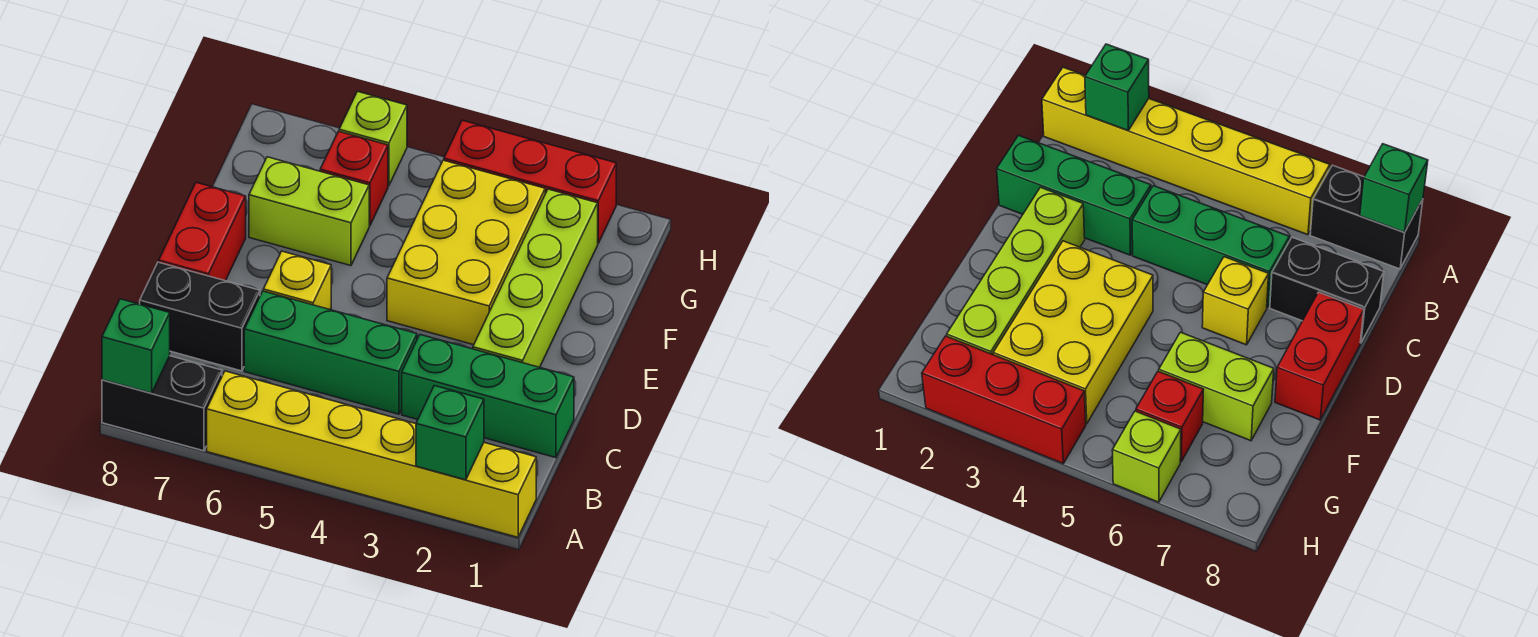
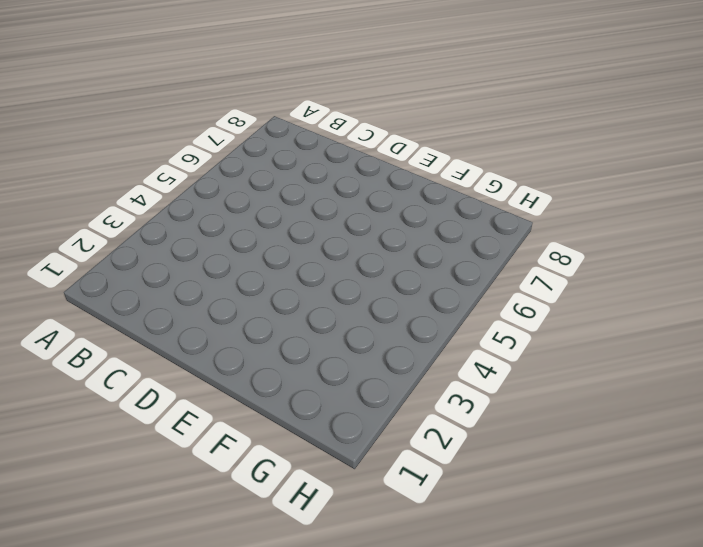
none -> yellow 1x6 brick [207,371,536,537]
none -> black 1x2 brick [102,356,222,451]
none -> green 1x3 brick [402,335,574,458]

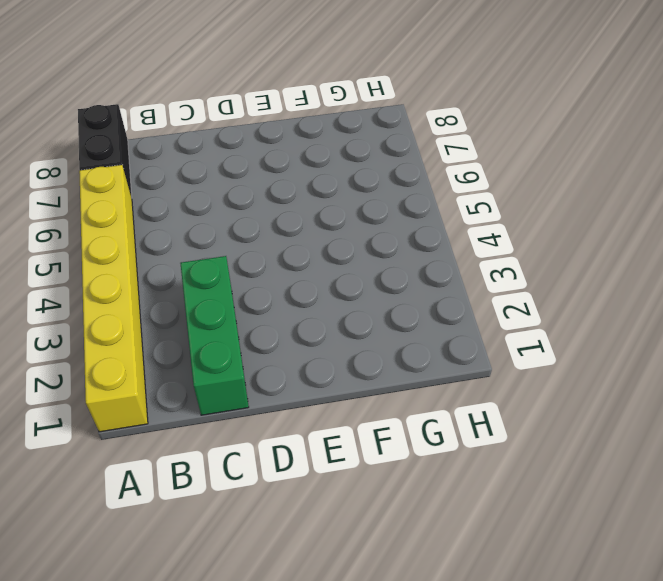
none -> green 1x3 brick [244,291,417,414]
none -> black 1x2 brick [140,262,260,371]
none -> lime 1x4 brick [473,189,598,367]

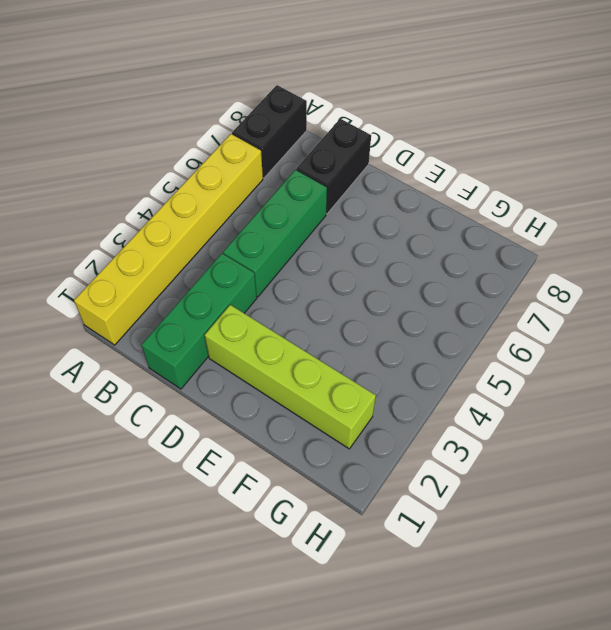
none -> yellow 1x1 brick [263,251,331,309]
none -> red 1x2 brick [159,182,246,281]
none -> yellow 2x3 brick [387,160,545,345]

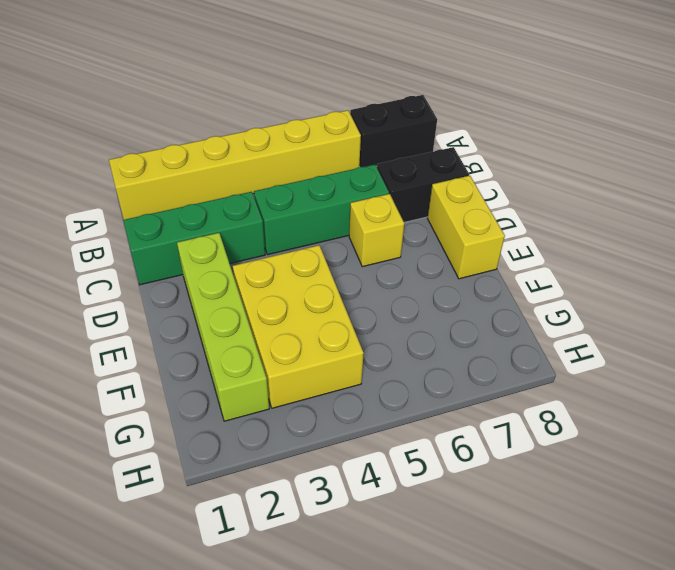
yellow 1x2 brick [428,176,505,279] -> red 1x2 brick [159,182,246,281]
none -> lime 1x2 brick [249,157,369,266]
none -> red 1x1 brick [320,131,388,226]
none -> red 1x3 brick [444,120,616,243]

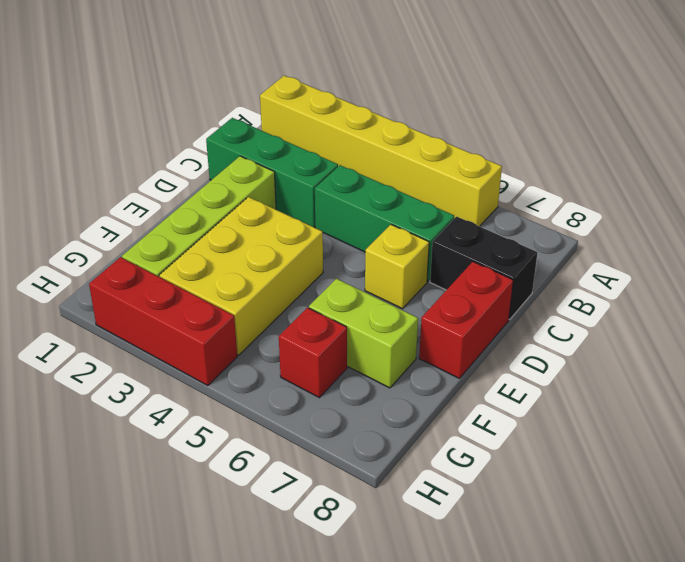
none -> black 1x2 brick [102,356,222,451]
none -> lime 1x1 brick [339,91,407,186]
none -> green 1x1 brick [416,386,484,480]

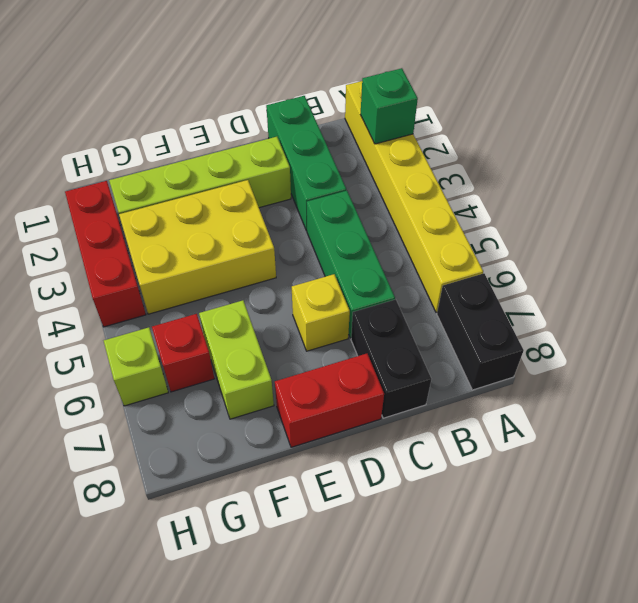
none -> green 1x1 brick [102,299,170,393]

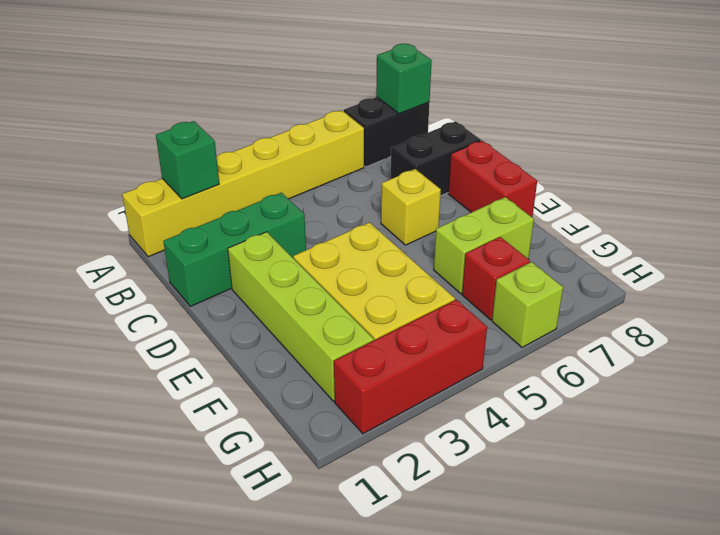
none -> green 1x3 brick [244,291,417,414]

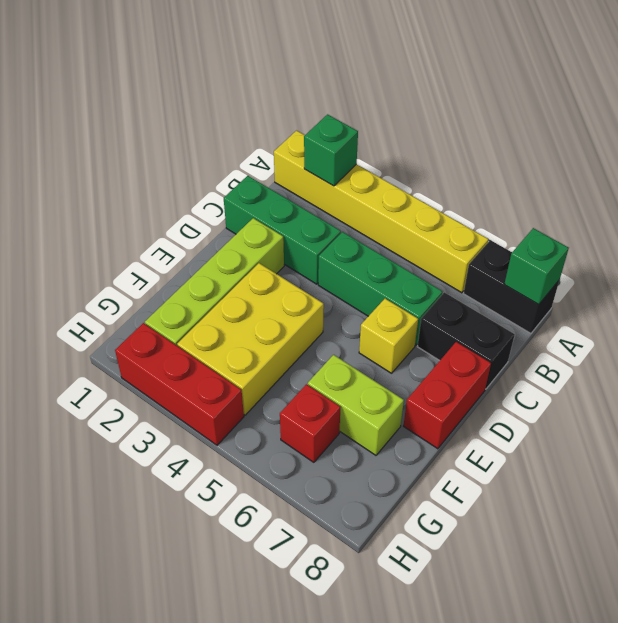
none -> lime 1x1 brick [339,91,407,186]

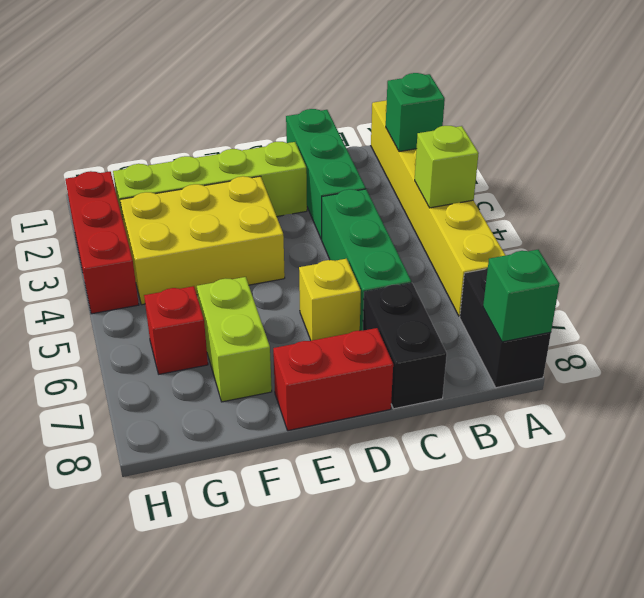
lime 1x1 brick [415,126,479,208] -> lime 1x1 brick moved to [339,91,407,186]

